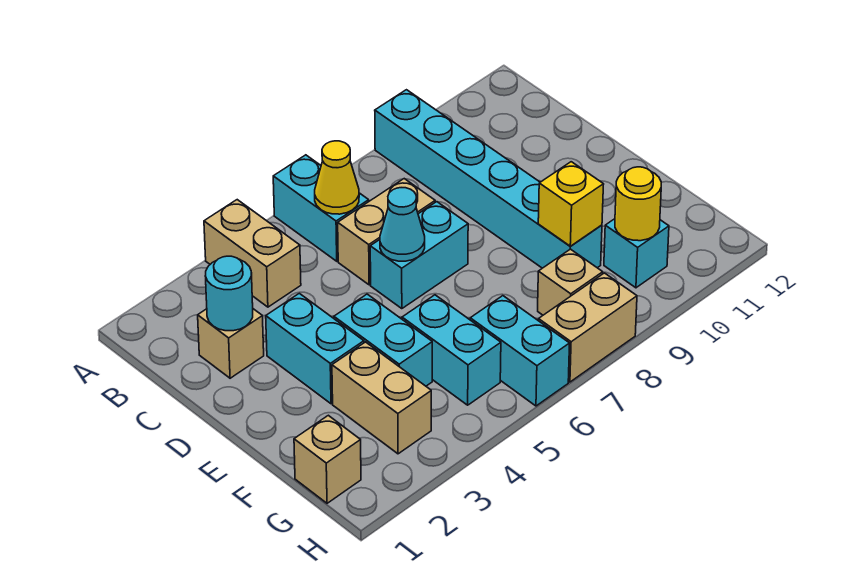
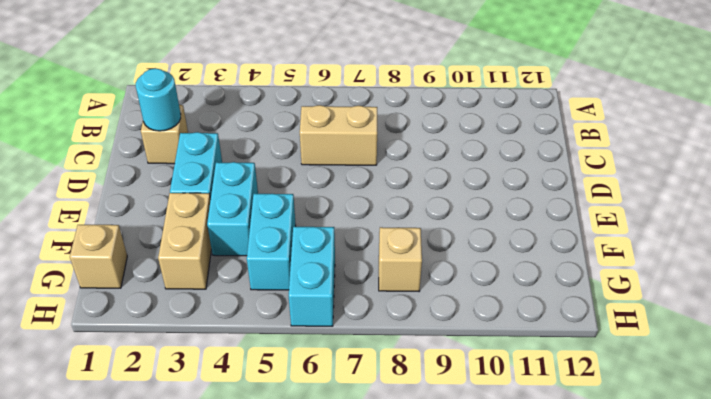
none -> tan 1x2 brick [204,200,301,307]
none -> cyan 1x2 brick [273,155,369,261]
none -> cyan 1x6 brick [375,90,602,268]

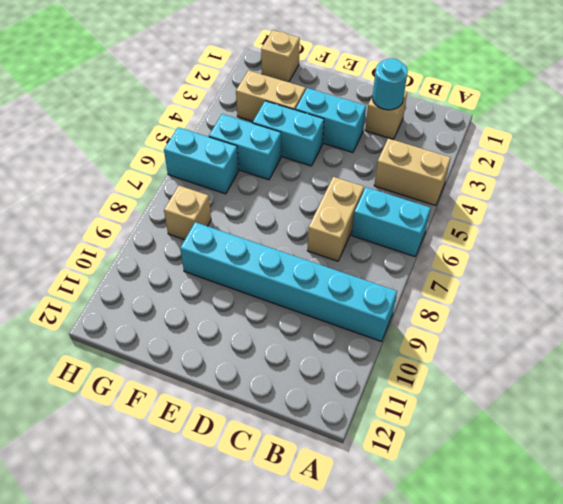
none -> cyan 1x2 brick [370,202,468,309]
none -> cyan 1x1 brick [604,219,669,288]
none -> tan 1x2 brick [538,273,637,382]

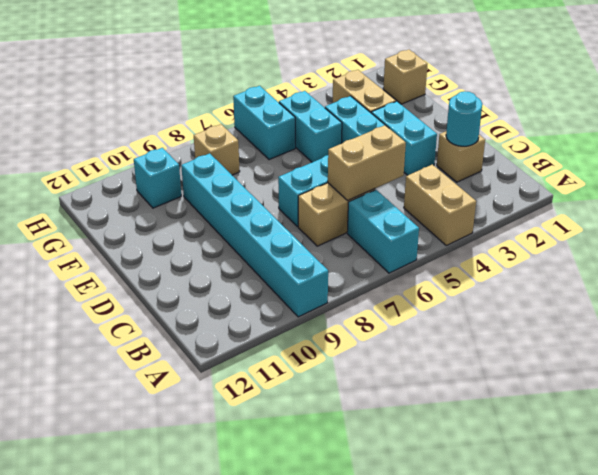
tan 1x2 brick [328,125,406,201] -> tan 1x2 brick moved to [538,273,637,382]
none -> yellow 1x1 cone [315,141,359,214]
none -> cyan 1x1 cone [380,188,425,261]
none -> yellow 1x1 brick [538,162,604,246]

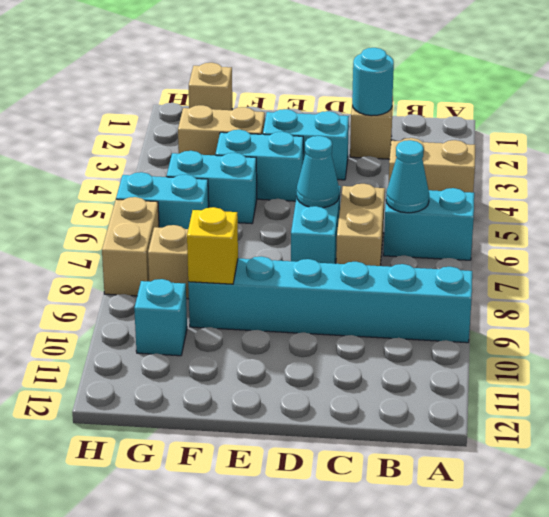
cyan 1x1 cone [386,140,429,213] -> yellow 1x1 cone [315,141,359,214]
none -> yellow 1x1 round brick [615,167,661,241]

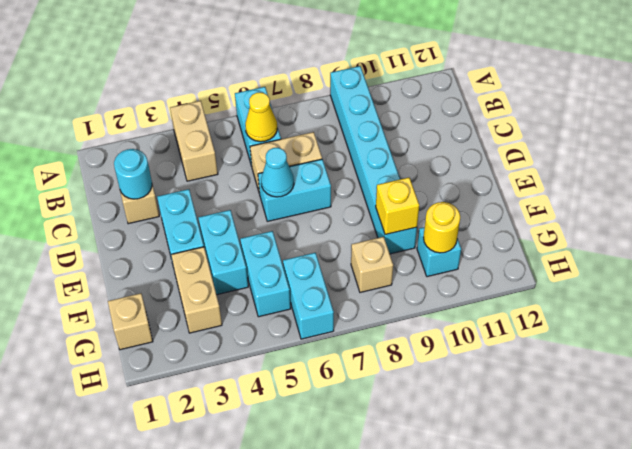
none -> tan 1x2 brick [538,273,637,382]

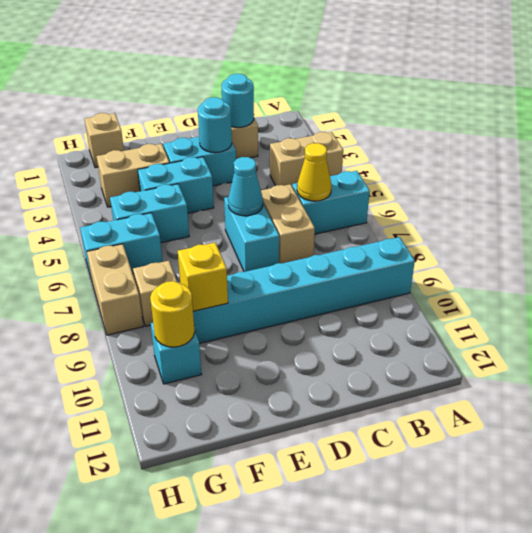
cyan 1x1 round brick [198,97,232,153] -> none

